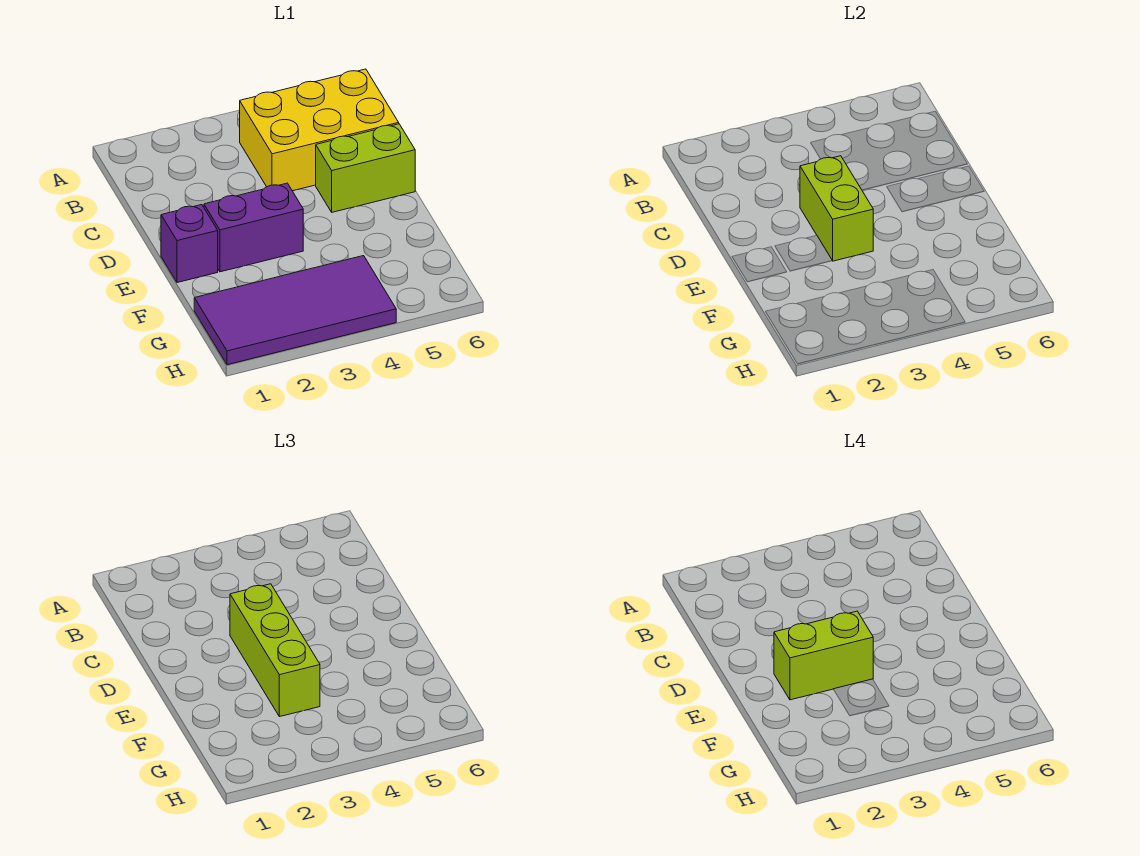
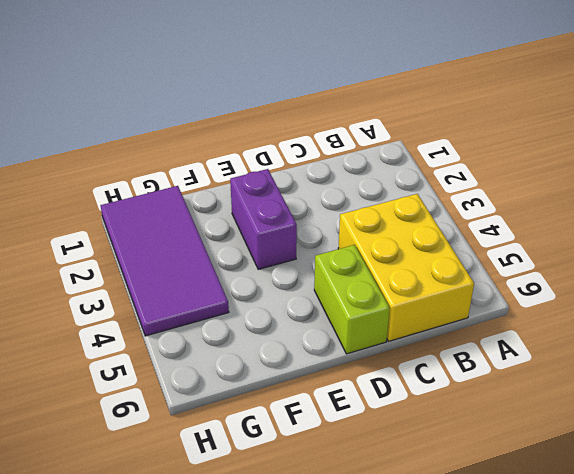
none -> purple 1x1 brick [161,205,218,283]
none -> lime 1x2 brick [800,156,873,261]

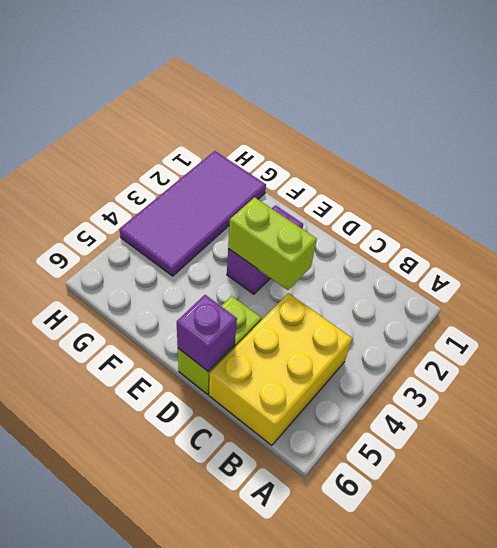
purple 1x1 brick [177,295,237,371] -> purple 1x1 brick moved to [161,205,218,283]
none -> lime 1x3 brick [230,584,320,717]
none -> lime 1x2 brick [774,611,873,700]

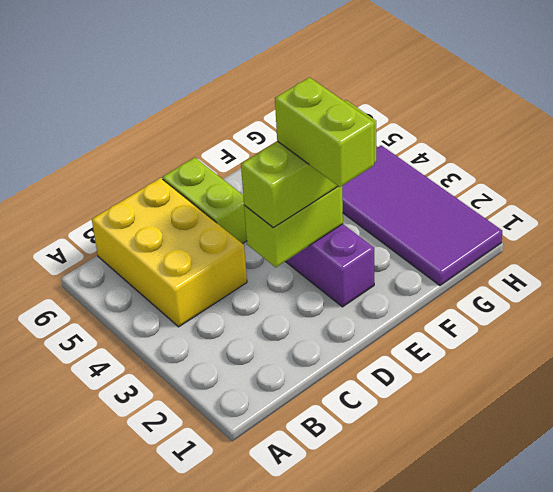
none -> purple 1x1 brick [161,205,218,283]

